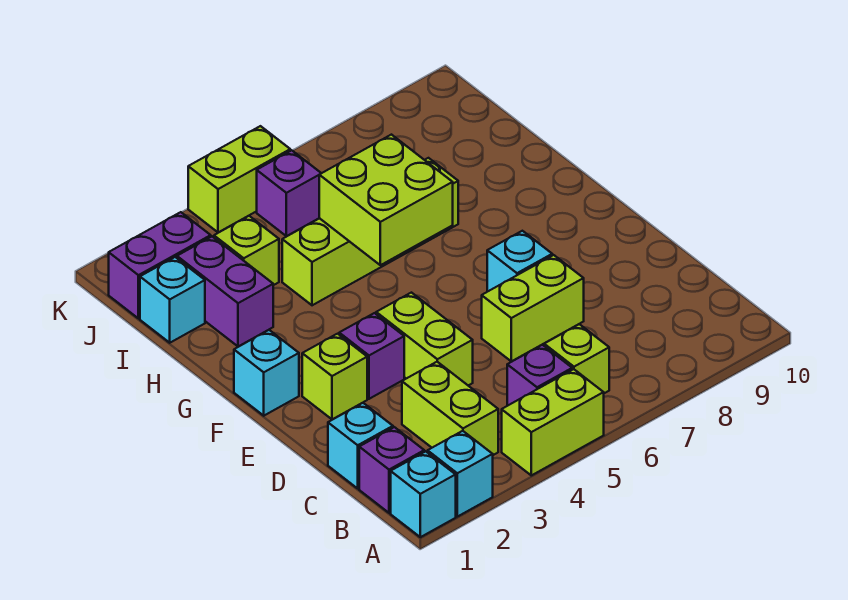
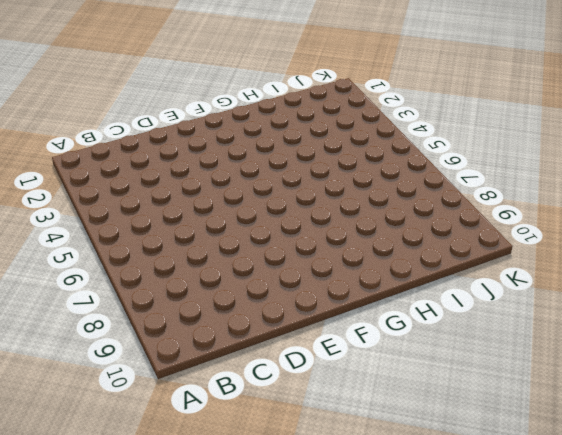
none -> cyan 1x1 brick [391,451,456,537]
none -> cyan 1x1 brick [428,431,493,517]
none -> lime 1x2 brick [502,369,604,475]

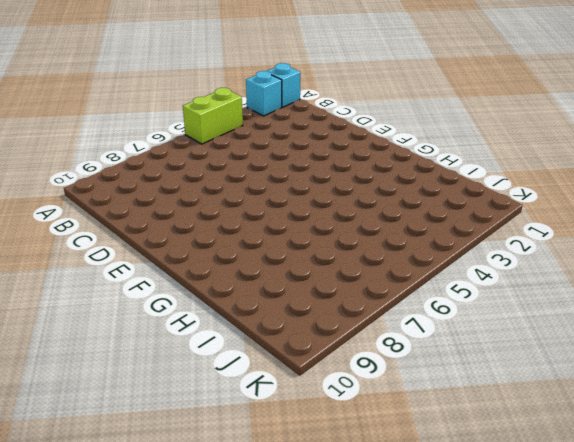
none -> purple 1x1 brick [359,427,424,513]
none -> lime 1x2 brick [402,362,498,455]
none -> purple 1x1 brick [507,345,572,406]

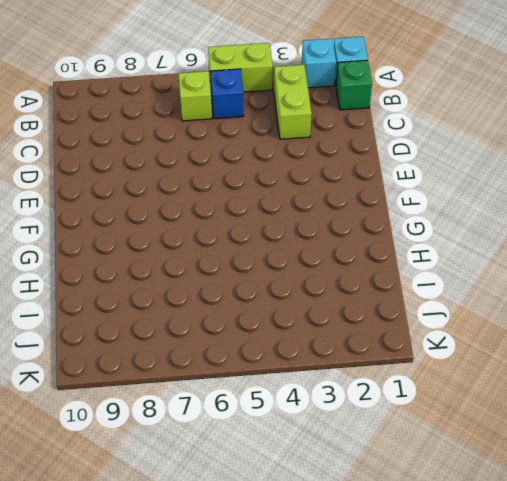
green 1x1 brick [336,60,372,110] -> purple 1x1 brick [359,427,424,513]
blue 1x1 brick [210,69,244,119] -> purple 1x1 brick [507,345,572,406]
none -> cyan 1x1 brick [328,403,393,488]
none -> lime 1x2 brick [376,293,473,385]
none -> lime 1x2 brick [482,255,584,361]

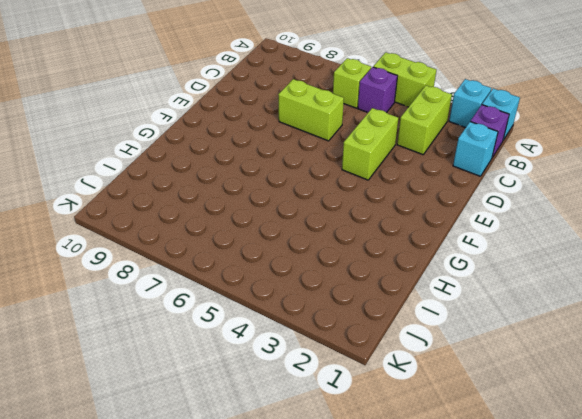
none -> lime 1x1 brick [302,334,367,420]
none -> purple 1x1 brick [339,313,404,399]
none -> cyan 1x1 brick [487,231,552,292]

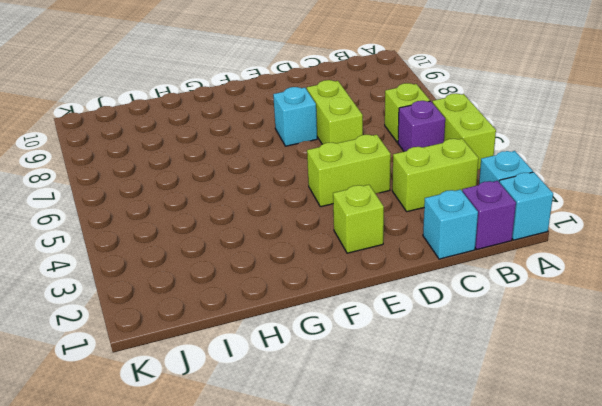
none -> purple 1x1 brick [339,313,404,399]
none -> cyan 1x1 brick [234,330,299,416]
none -> purple 1x2 brick [177,237,273,347]

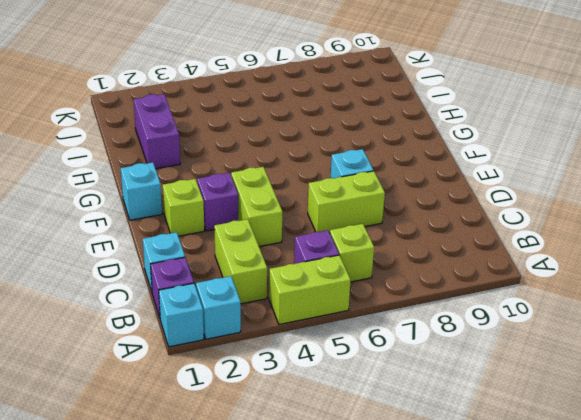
none -> lime 1x4 brick [282,158,458,305]
none -> cyan 1x1 brick [140,257,205,343]
none -> lime 1x1 brick [214,216,279,285]

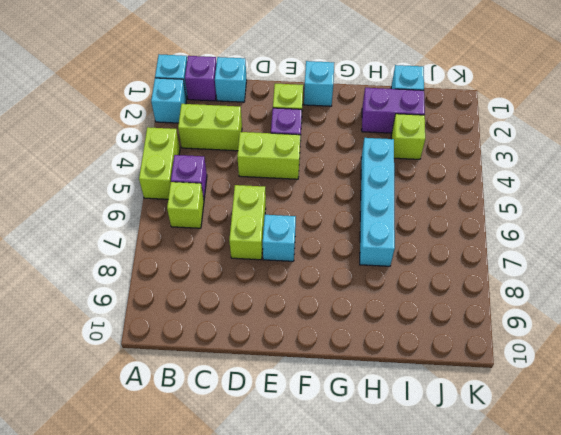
cyan 1x4 brick [360,138,395,266] -> lime 1x4 brick [282,158,458,305]
none -> purple 1x2 brick [109,212,211,319]
none -> purple 1x1 brick [257,150,321,236]
none -> lime 1x2 brick [188,126,290,233]

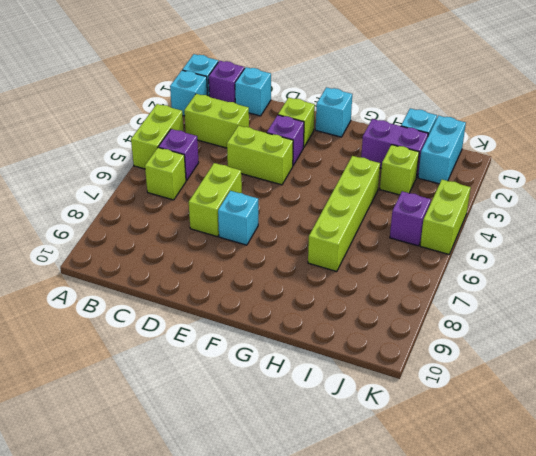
cyan 1x2 brick [418,116,466,184] -> purple 1x2 brick [109,212,211,319]
none -> lime 2x2 brick [319,135,453,265]

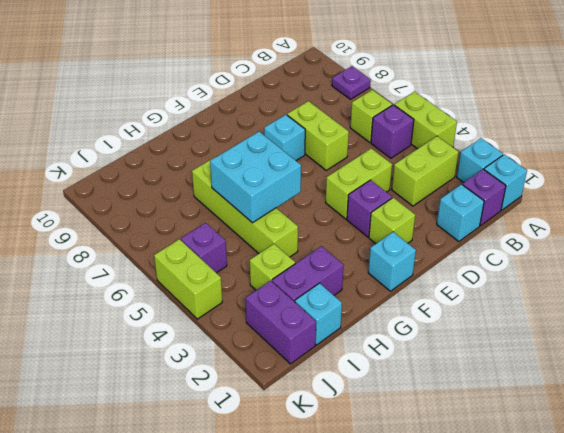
purple 1x1 plate [332,66,371,99] -> none
cyan 2x2 brick [210,132,301,223] -> lime 2x2 brick [319,135,453,265]

